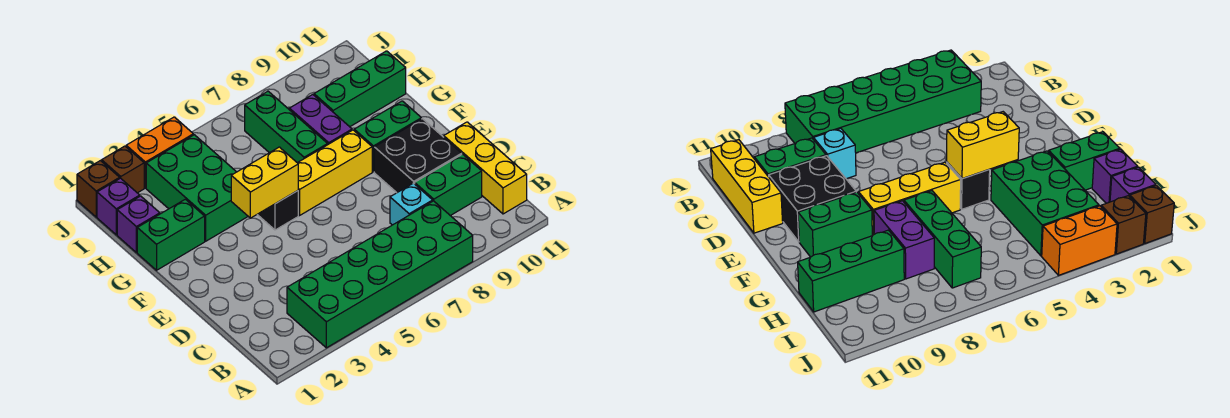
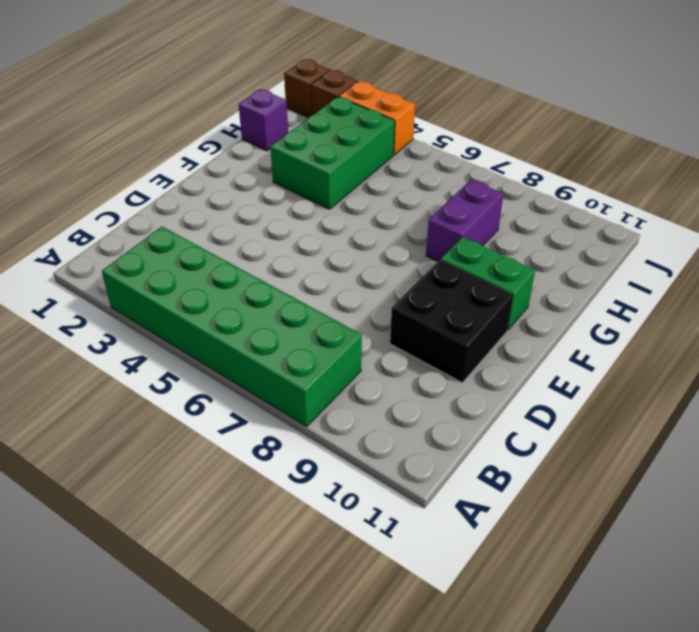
none -> yellow 1x3 brick [444,122,527,214]
none -> cyan 1x1 brick [390,183,433,225]
none -> green 1x2 brick [415,154,482,216]

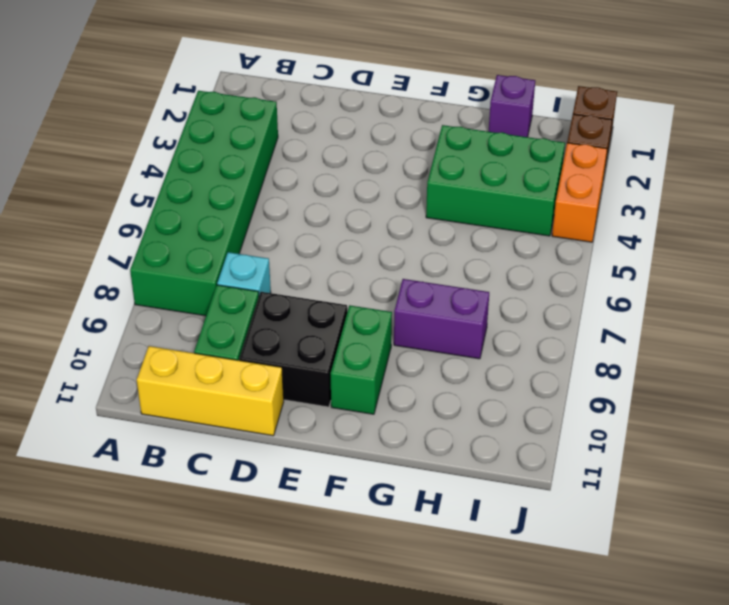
none -> black 1x1 brick [257,191,298,230]
none -> yellow 1x3 brick [298,130,372,215]
none -> green 1x2 brick [137,199,205,270]

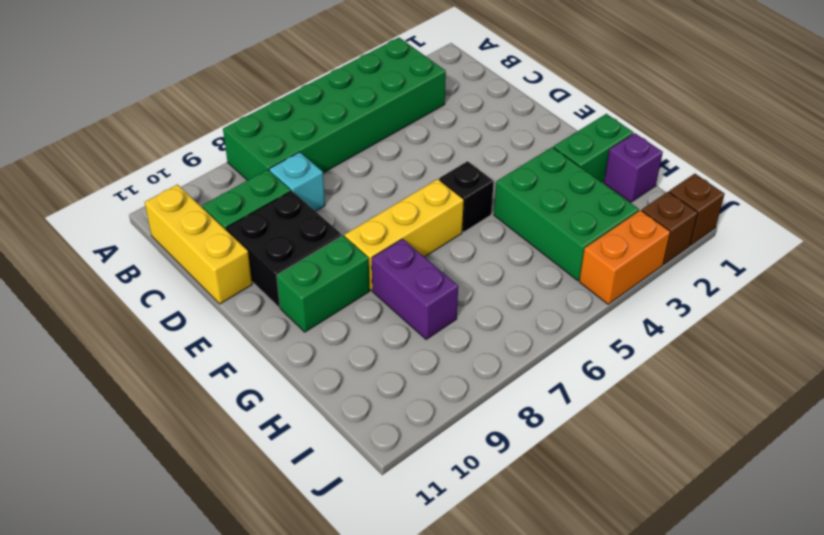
none -> green 1x3 brick [245,91,328,163]
none -> green 1x3 brick [314,51,406,127]
none -> purple 1x1 brick [97,178,140,235]

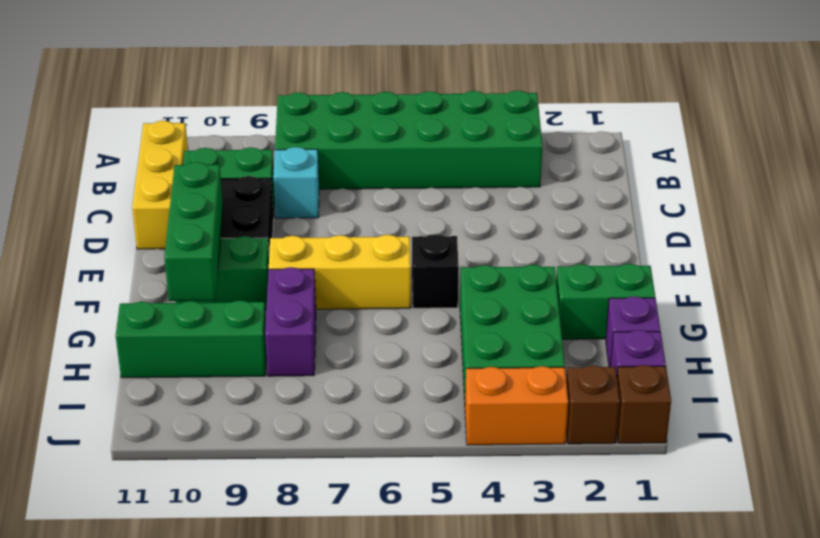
green 1x3 brick [164,162,223,301] -> green 1x3 brick moved to [245,91,328,163]
none -> yellow 1x2 brick [231,147,298,218]

